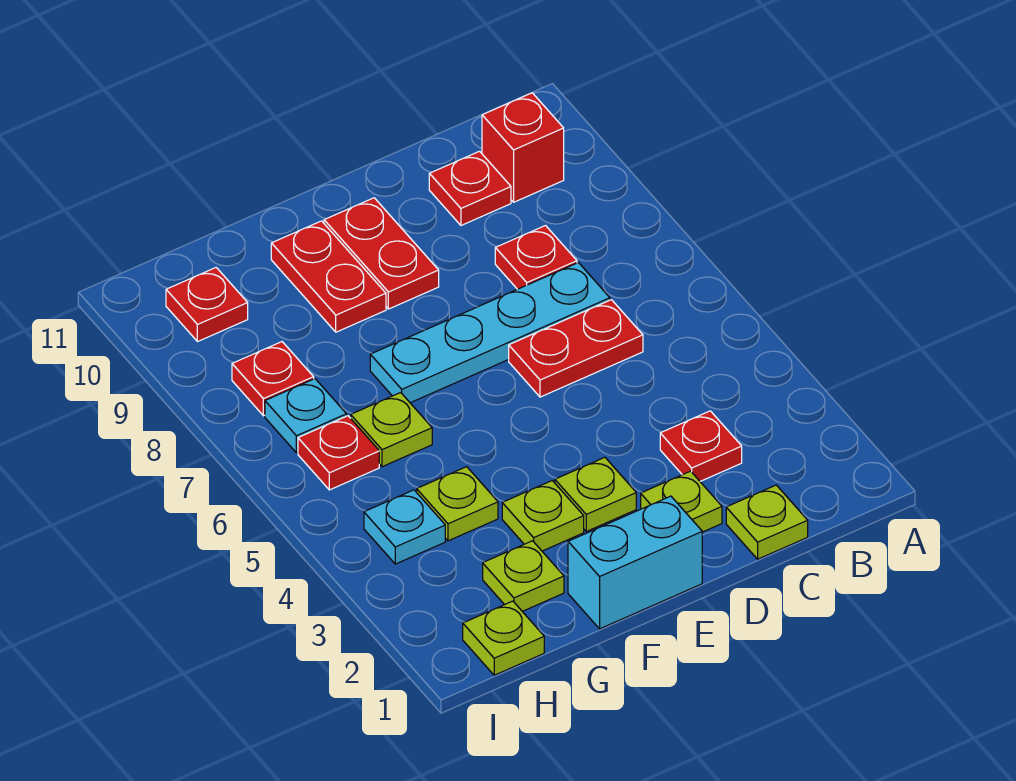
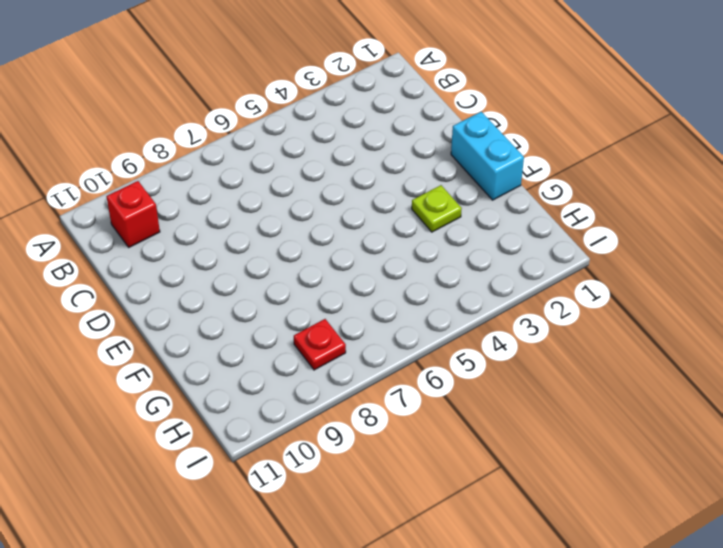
none -> lime 1x1 plate [726,485,808,559]
none -> red 1x1 plate [660,411,742,481]
none -> red 1x2 plate [509,300,643,397]

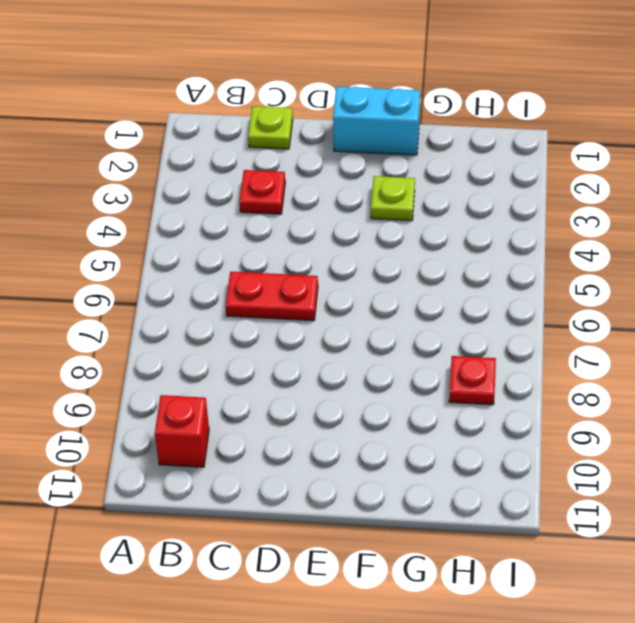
none -> cyan 1x4 plate [370,263,610,403]
none -> red 1x1 plate [495,226,577,289]
none -> red 1x1 plate [429,151,511,225]

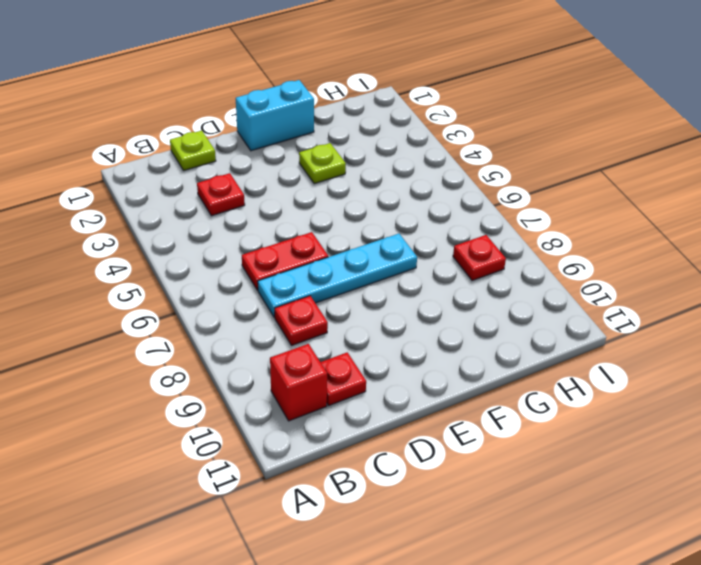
none -> lime 1x1 plate [641,471,722,532]
none -> lime 1x1 plate [555,457,636,531]
none -> red 1x2 plate [324,198,439,309]

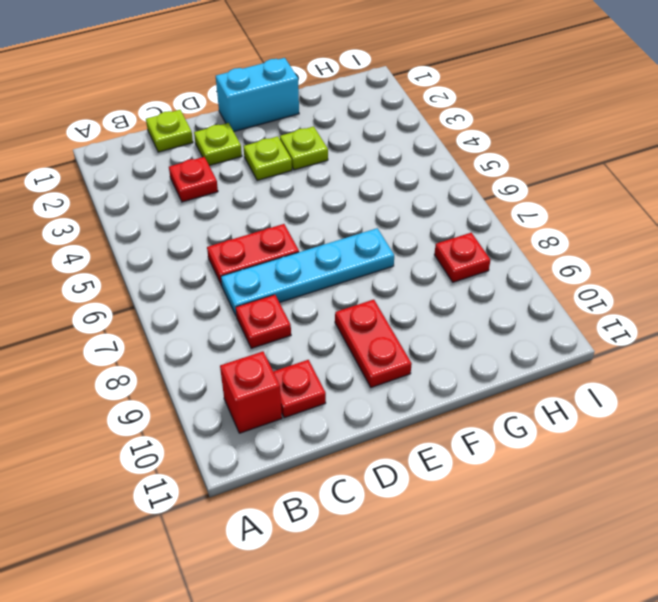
none -> red 1x2 plate [271,221,386,332]
none -> lime 1x1 plate [483,541,564,611]
none -> lime 1x1 plate [417,467,498,541]

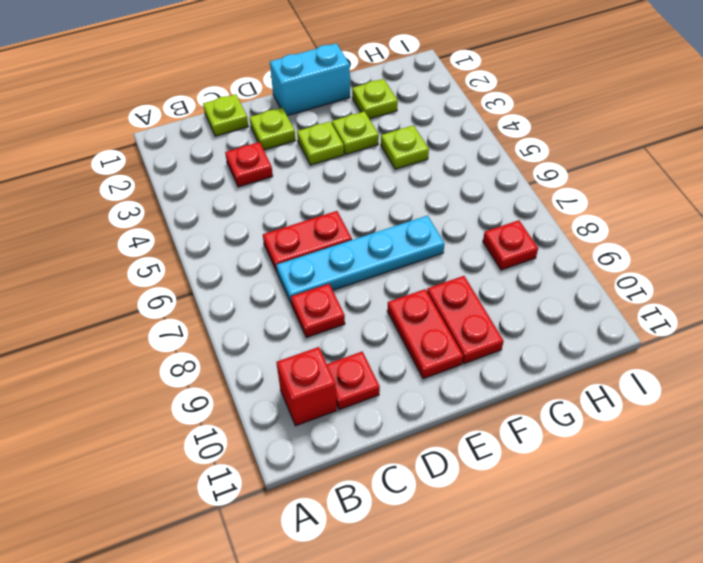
none -> lime 1x1 plate [351,393,432,467]
none -> lime 1x1 plate [463,601,544,675]
none -> cyan 1x1 plate [364,490,445,564]

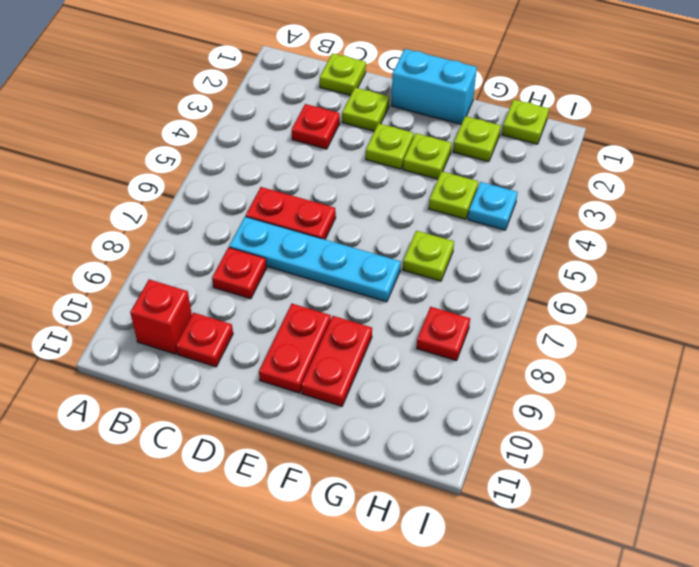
none -> red 1x1 plate [298,416,379,490]
none -> cyan 1x1 plate [265,379,347,453]
none -> red 1x1 plate [166,268,248,342]

